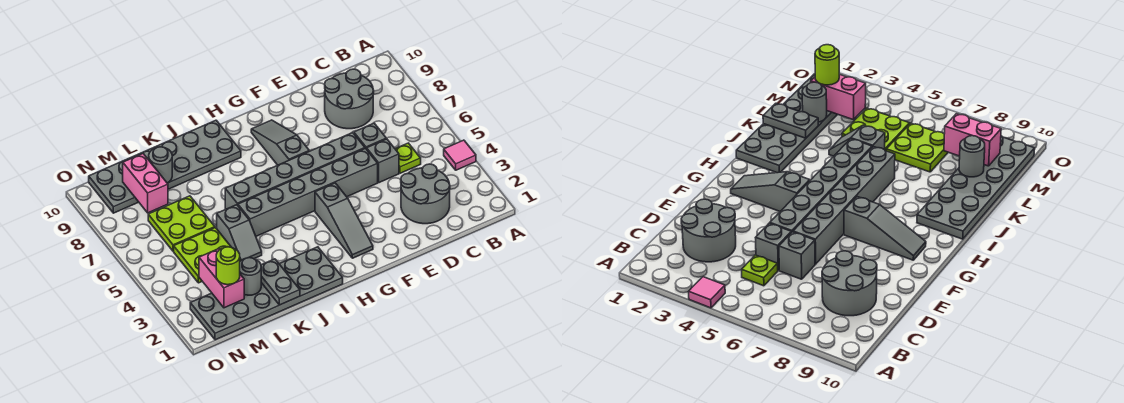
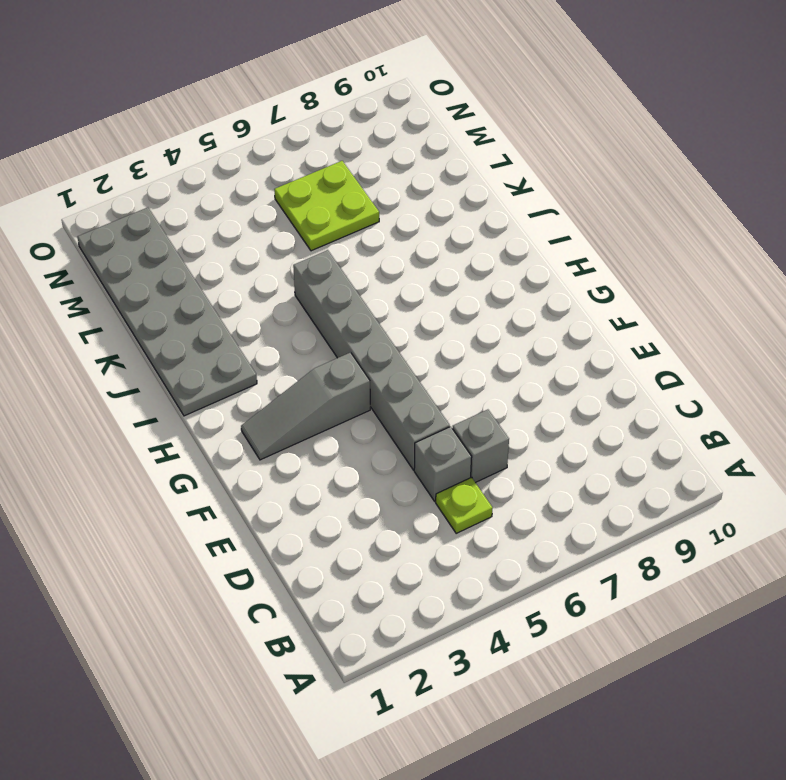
none -> pink 1x1 tile [444,140,476,170]
none -> grey 2x2 round brick [401,164,450,224]
none -> grey 2x2 round brick [325,69,374,129]

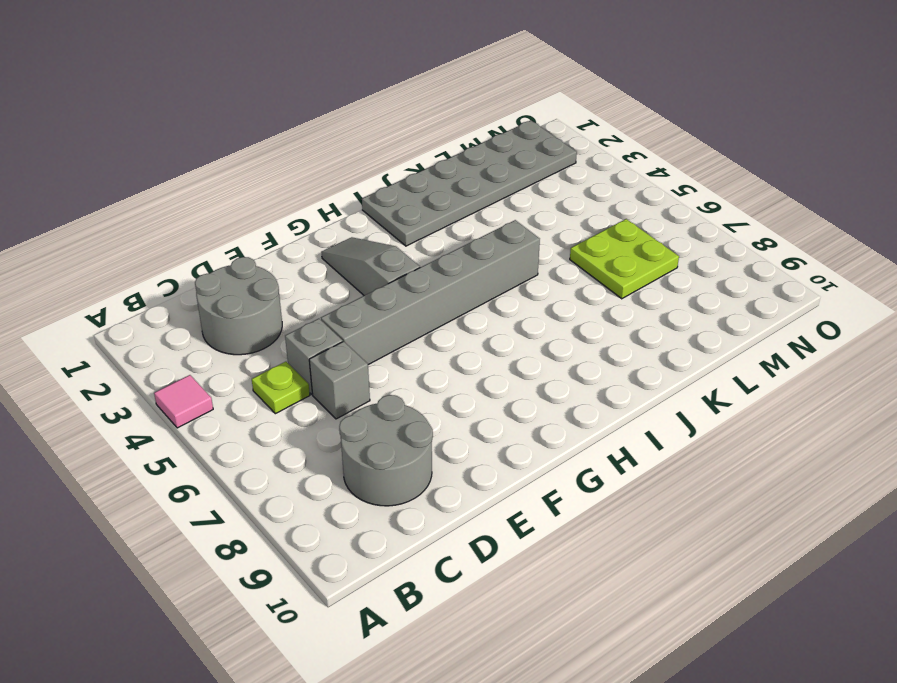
none -> grey 1x6 brick [225,133,365,209]
none -> grey 1x3 slope [251,120,309,165]
none -> grey 2x6 plate [89,120,241,213]

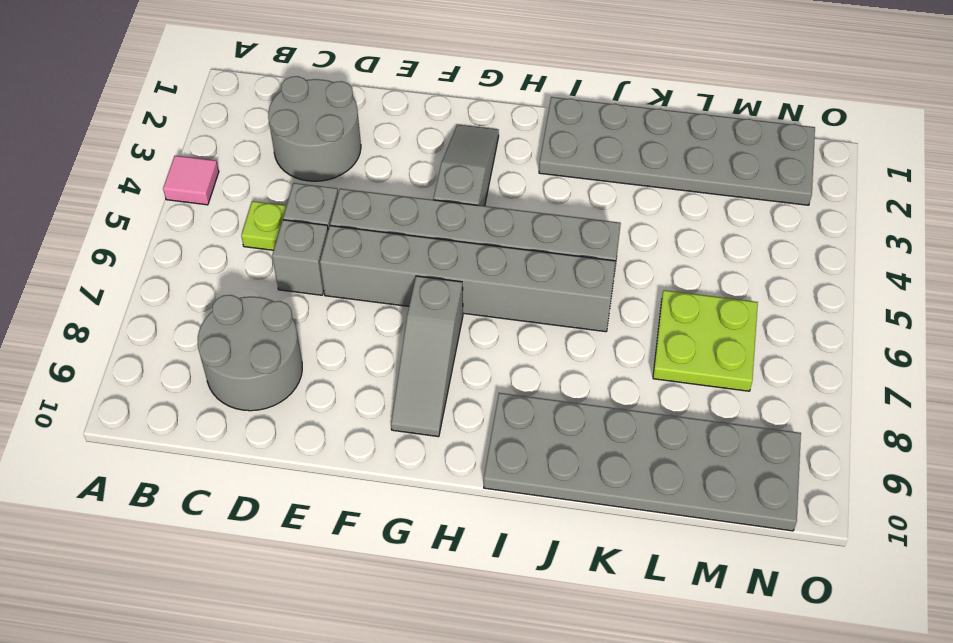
none -> grey 1x2 slope [217,205,262,261]
none -> lime 2x2 plate [174,228,231,283]
none -> grey 1x2 plate [261,259,300,305]

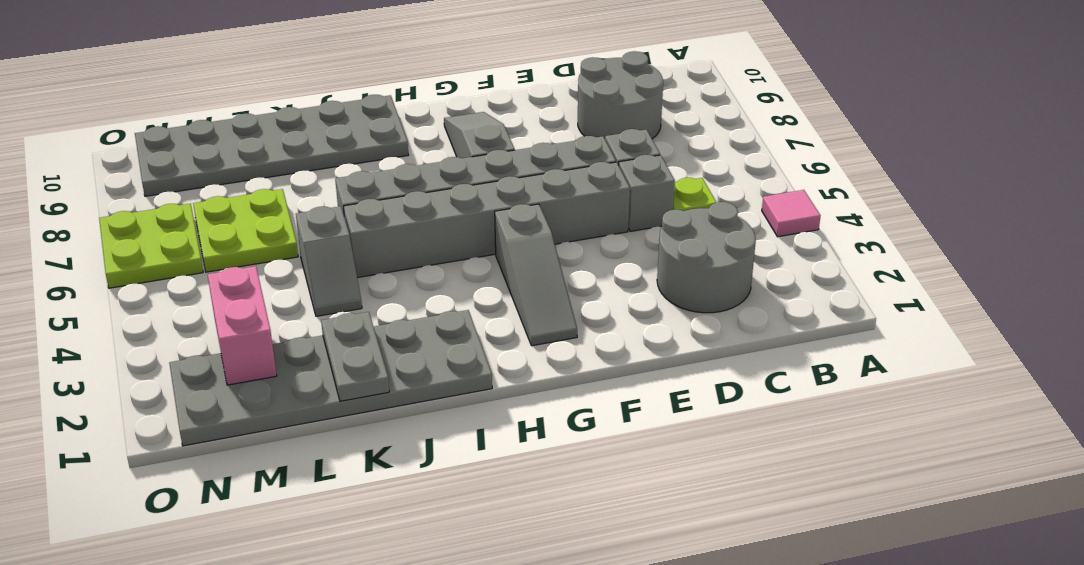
lime 2x2 plate [99,203,203,288] -> lime 2x2 plate moved to [174,228,231,283]
none -> grey 1x1 round brick [240,258,261,295]
none -> grey 1x1 round brick [149,147,172,183]
none -> pink 1x2 brick [123,154,168,213]

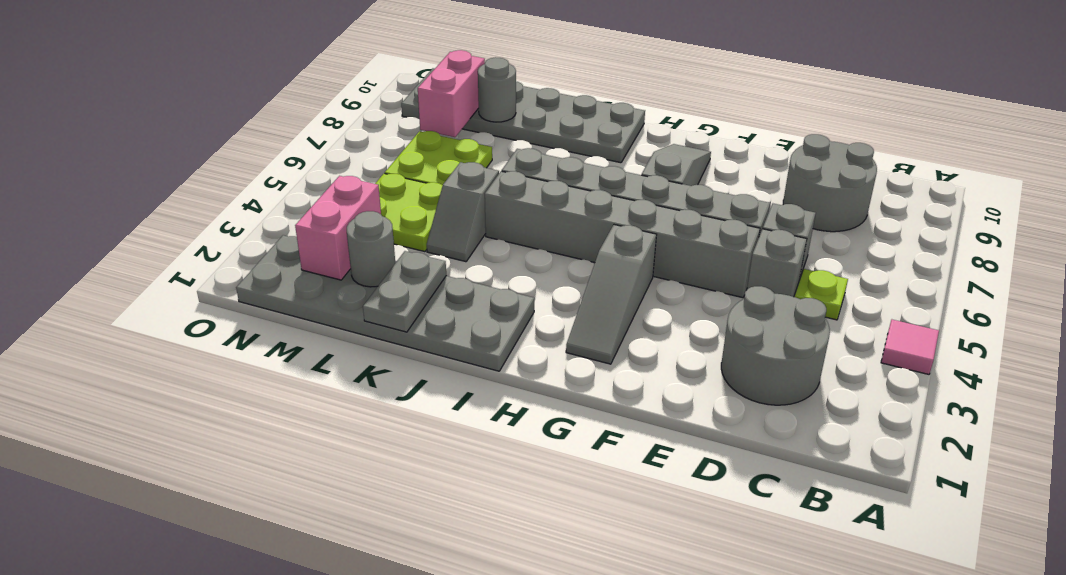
none -> lime 1x1 round brick [216,247,240,285]

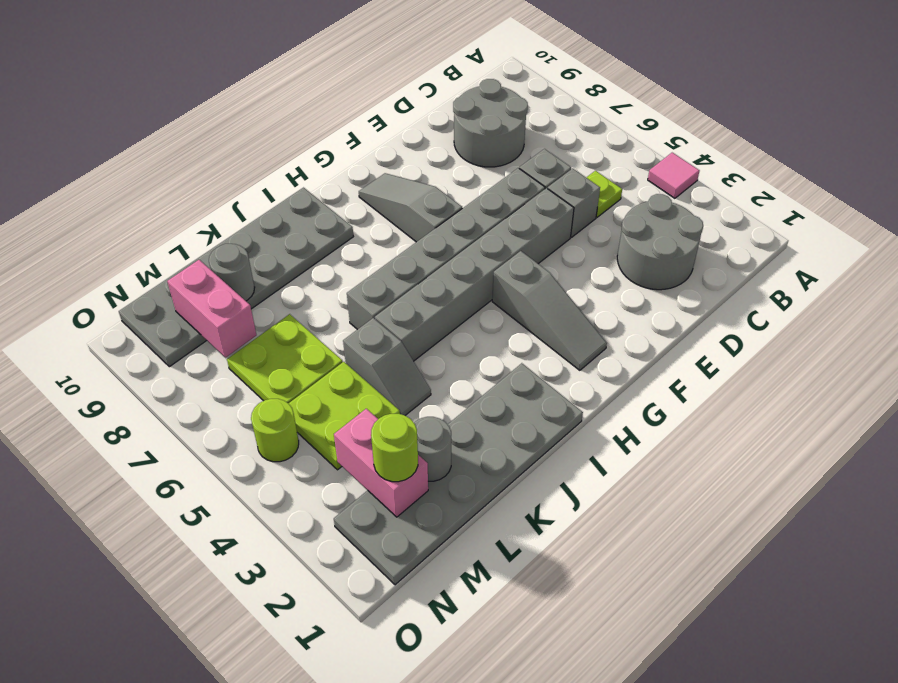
lime 1x1 round brick [251,399,299,462] -> none
none -> grey 1x2 plate [261,259,300,305]

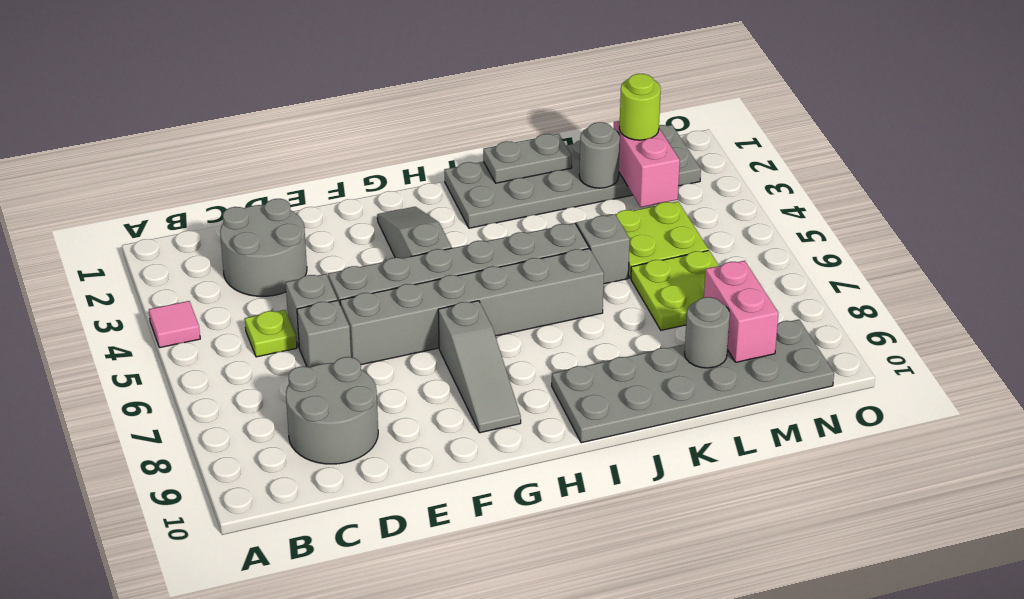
grey 1x2 plate [483,134,572,183] -> grey 1x2 plate turned to [261,259,300,305]

